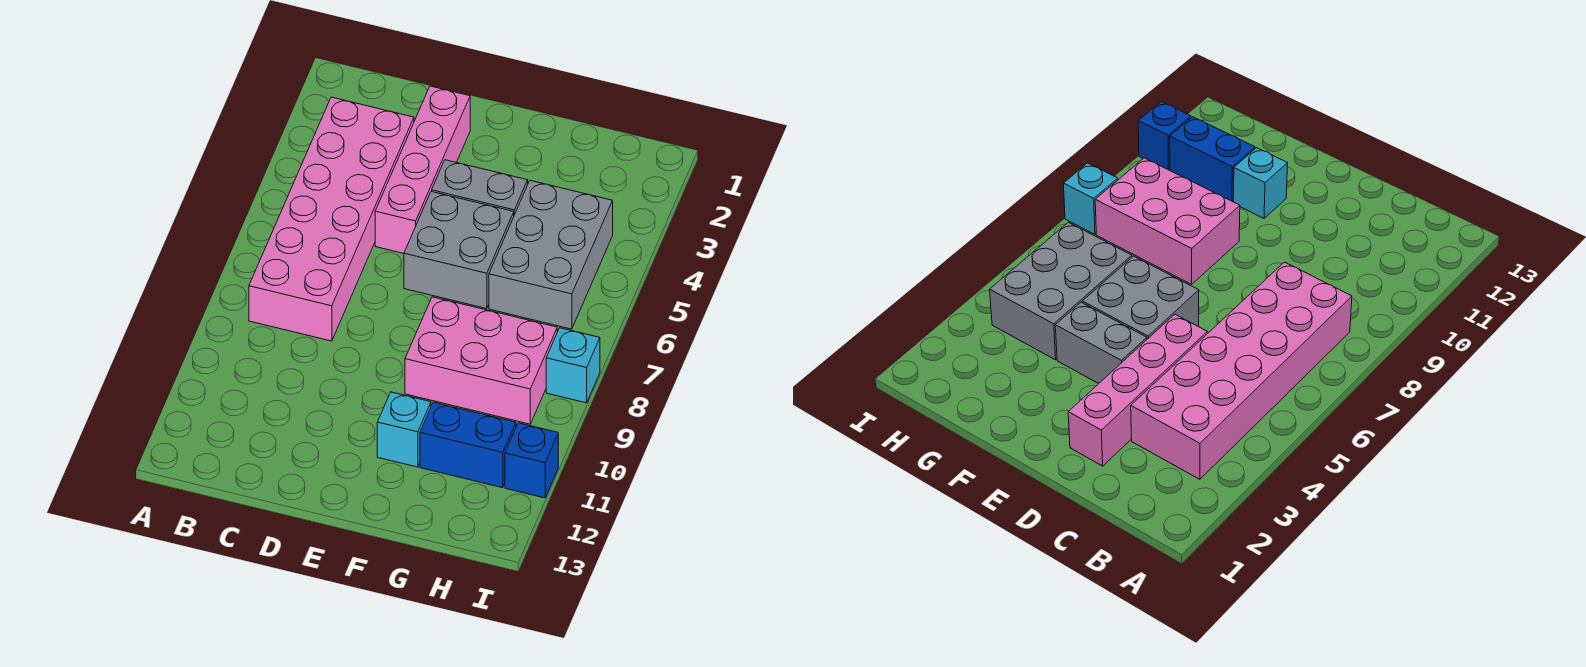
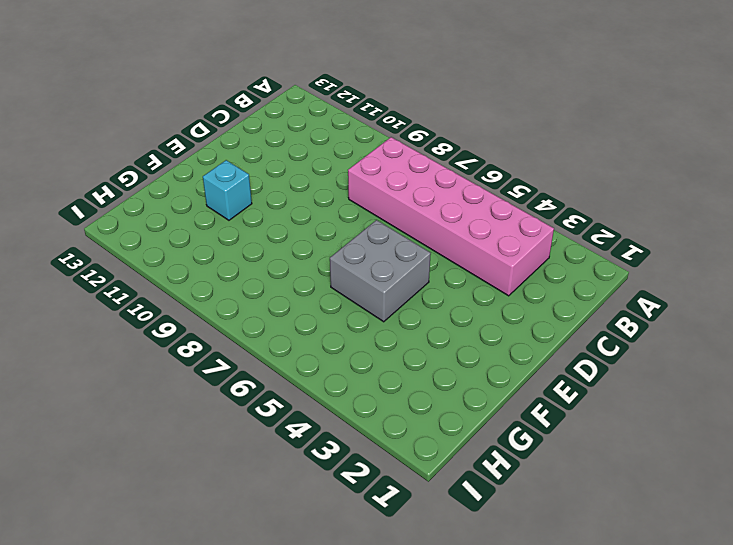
none -> pink 1x4 brick [375,86,470,253]
none -> grey 1x2 brick [432,160,528,215]

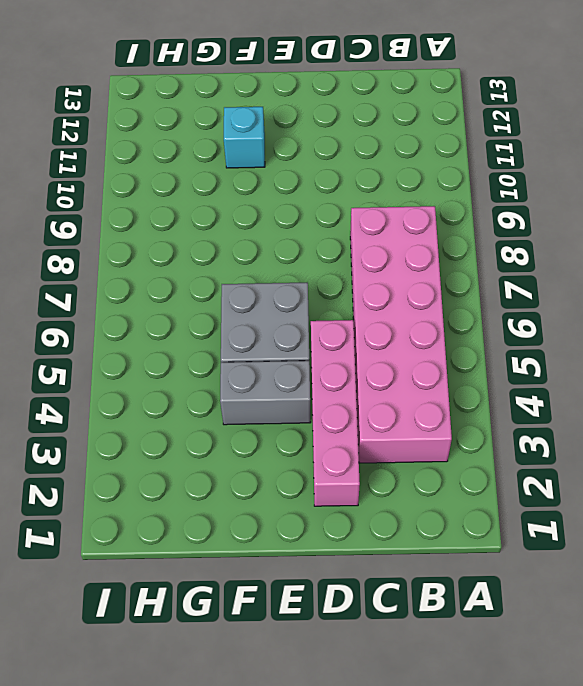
none -> pink 2x3 brick [405,297,557,424]
none -> grey 2x3 brick [489,180,613,329]

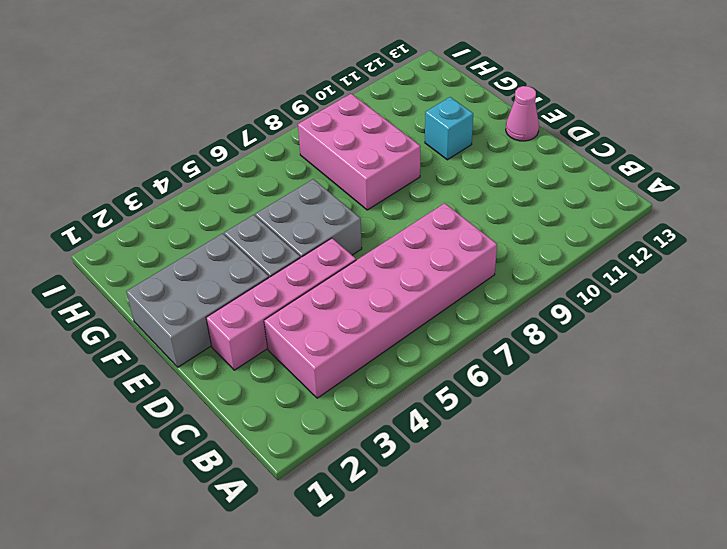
grey 2x3 brick [126,233,269,367] -> grey 2x3 brick moved to [489,180,613,329]
pink 1x1 cone [506,86,539,141] -> none
none -> blue 1x2 brick [420,402,516,488]
none -> cyan 1x1 brick [546,328,600,403]

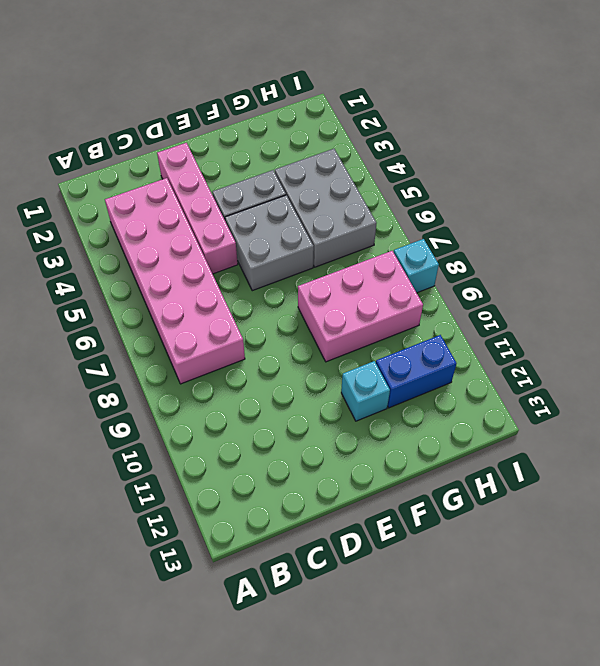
none -> blue 1x1 brick [505,423,558,498]

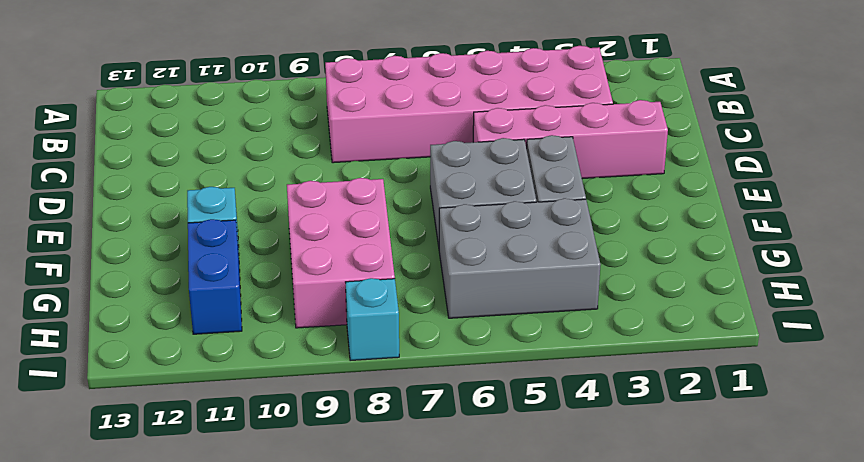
none -> blue 1x1 brick [505,423,558,498]

